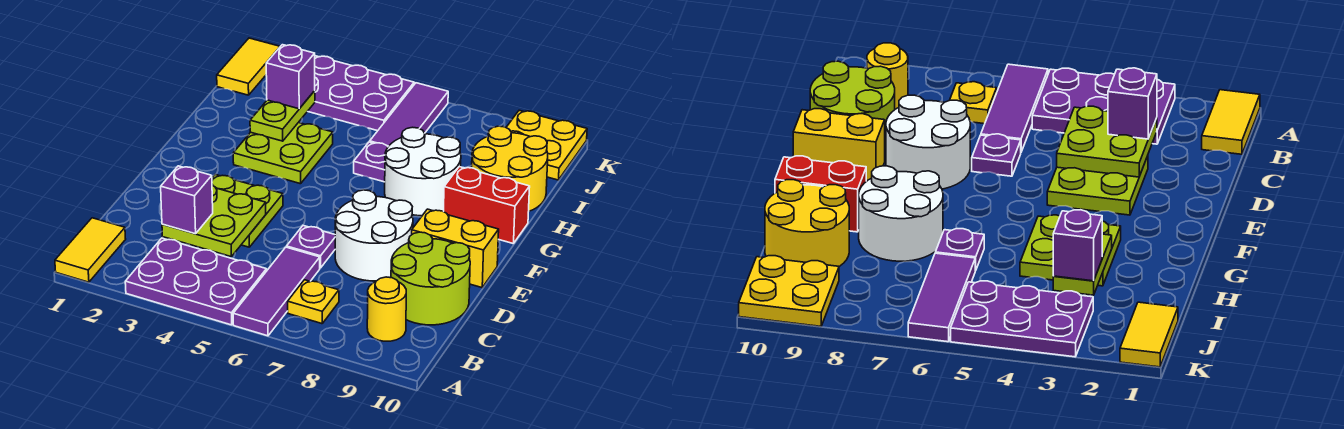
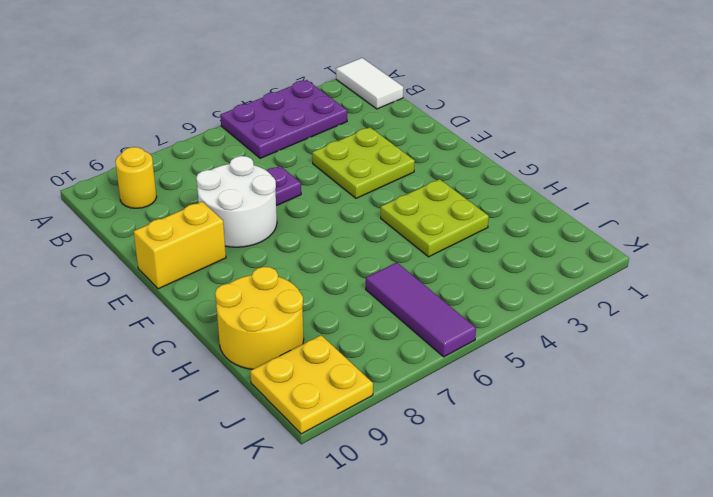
white 1x2 tile [336,58,403,109] -> yellow 1x2 tile [55,218,126,282]
none -> purple 1x3 tile [233,247,320,336]
none -> yellow 1x1 plate [288,280,339,324]
none -> lime 2x2 round brick [391,232,470,325]

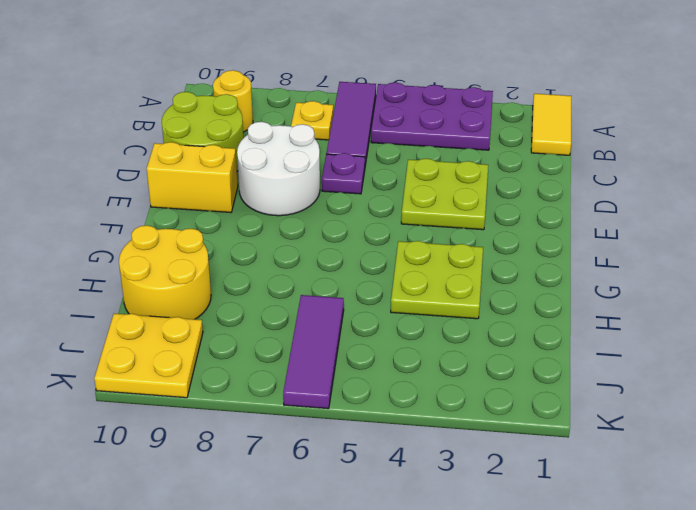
none -> white 2x2 round brick [385,127,461,216]
none -> red 1x2 brick [444,167,530,244]
none -> purple 1x1 plate [354,142,388,182]

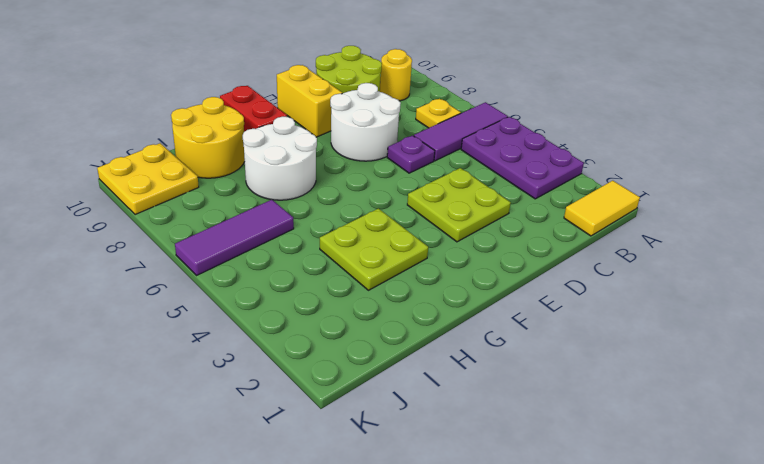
none -> purple 1x1 plate [354,142,388,182]
none -> yellow 1x2 tile [217,38,280,95]
none -> purple 2x3 plate [308,56,414,131]

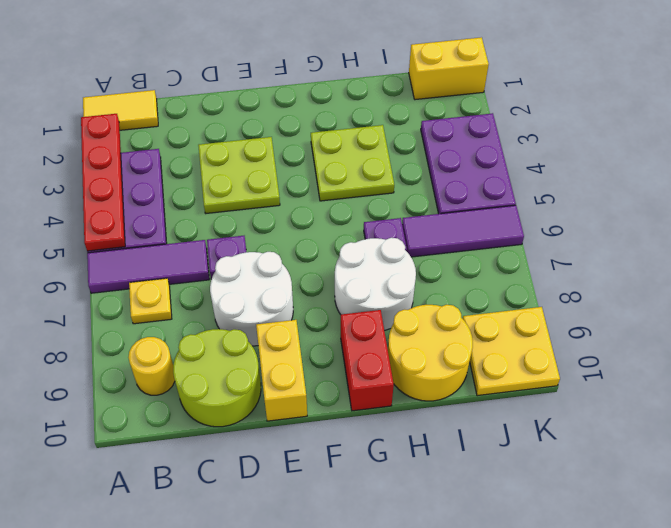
red 1x4 plate [81,114,125,251] -> none
yellow 1x2 brick [409,37,489,100] -> yellow 1x2 tile [217,38,280,95]
none -> lime 2x2 plate [162,186,266,257]
none -> lime 1x2 plate [250,91,315,141]
none -> purple 1x1 brick [161,166,213,234]

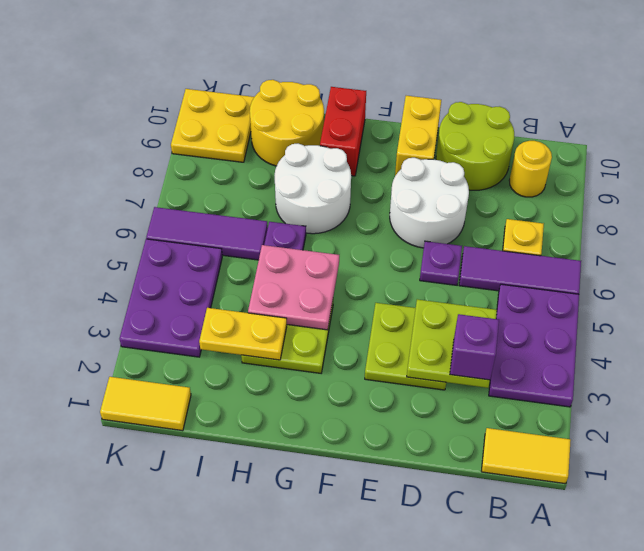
pink 2x2 plate [248,245,339,330] -> none
yellow 1x2 plate [199,308,287,360] -> lime 1x2 plate [250,91,315,141]
none -> purple 1x1 brick [266,45,315,109]

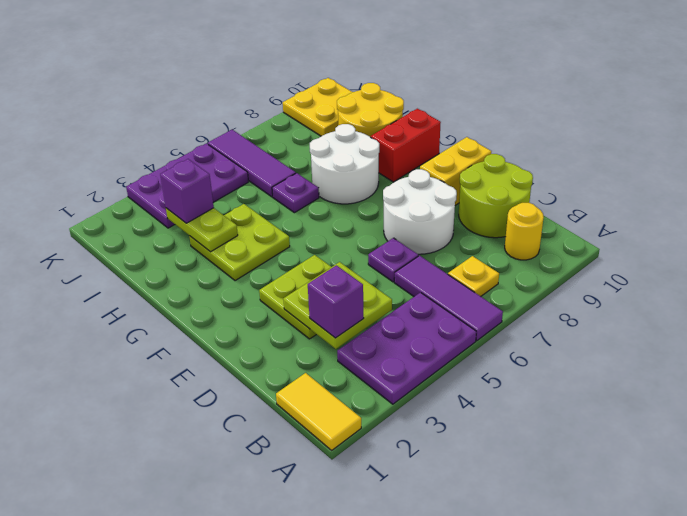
none -> yellow 1x2 tile [217,38,280,95]

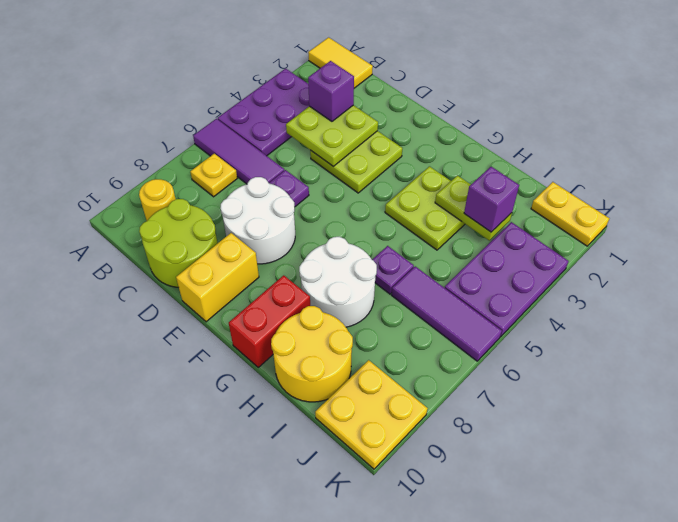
yellow 1x2 plate [531,182,609,246] -> yellow 1x2 tile [217,38,280,95]

